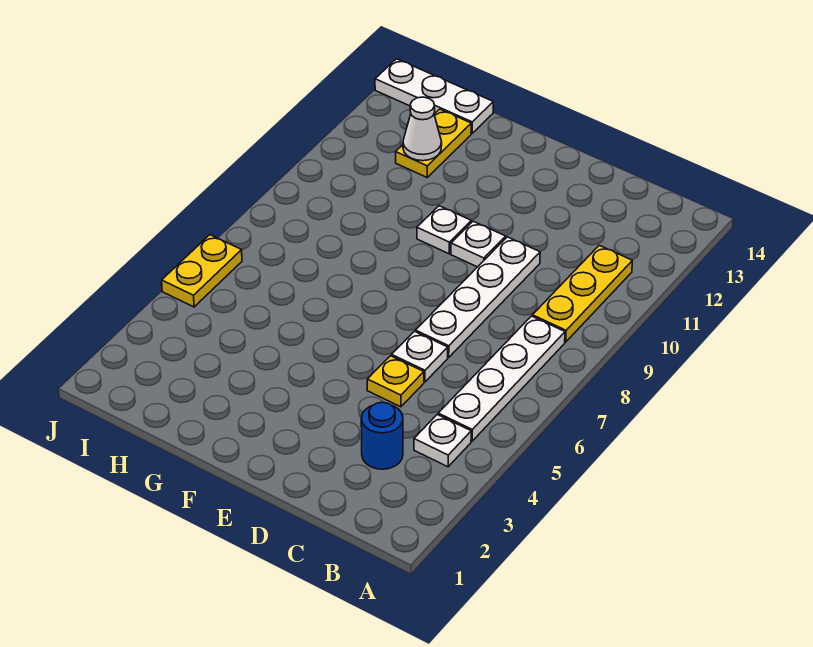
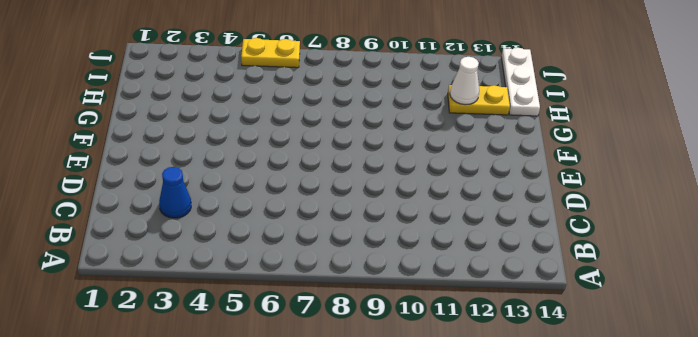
blue 1x1 cone [159,167,191,218] -> blue 1x1 round brick [361,402,403,469]
none -> white 1x1 plate [414,415,471,467]
none -> white 1x4 plate [438,316,565,441]
none -> yellow 1x3 plate [532,245,632,342]

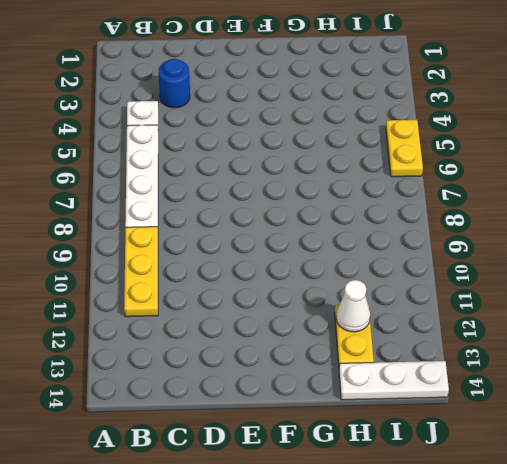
none -> yellow 1x1 plate [367,356,424,407]
none -> white 1x1 plate [392,331,448,382]
none -> white 1x4 plate [416,237,540,357]

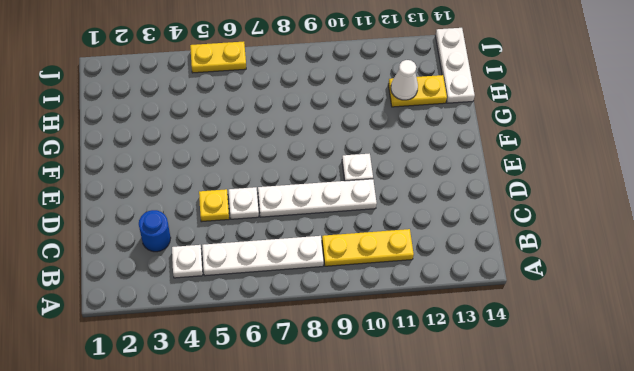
none -> white 1x1 plate [417,206,471,254]

